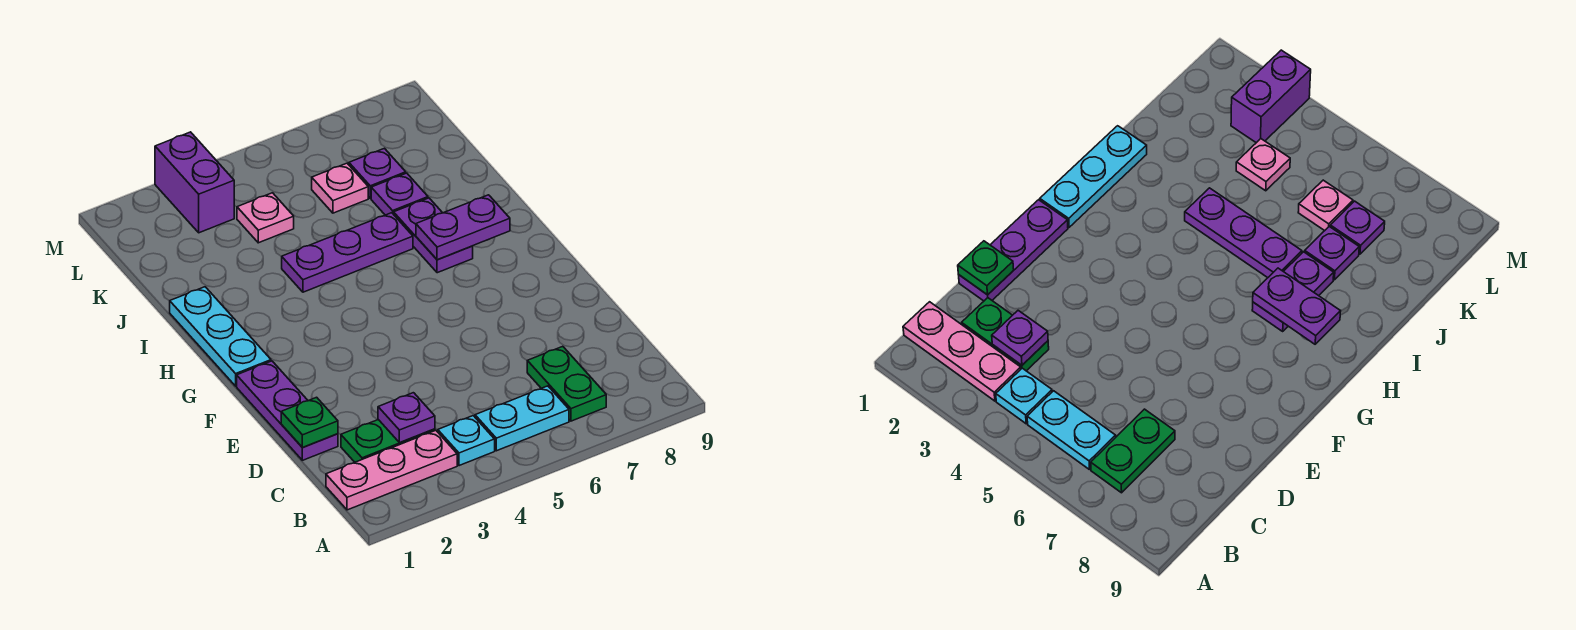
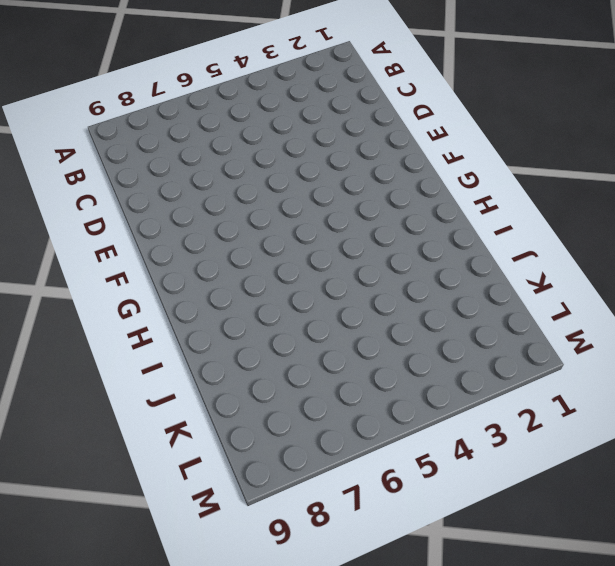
none -> pink 1x3 plate [326,430,457,510]
none -> cyan 1x1 plate [438,416,495,466]
none -> cyan 1x2 plate [475,386,569,451]

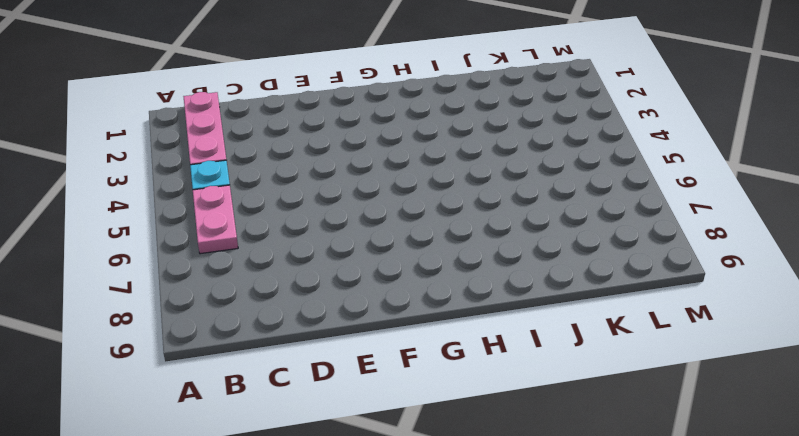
pink 1x2 plate [193,185,238,254] -> cyan 1x2 plate [475,386,569,451]
none -> green 1x2 plate [527,346,606,421]
none -> green 1x2 plate [341,420,435,462]
none -> purple 1x3 plate [237,361,338,460]

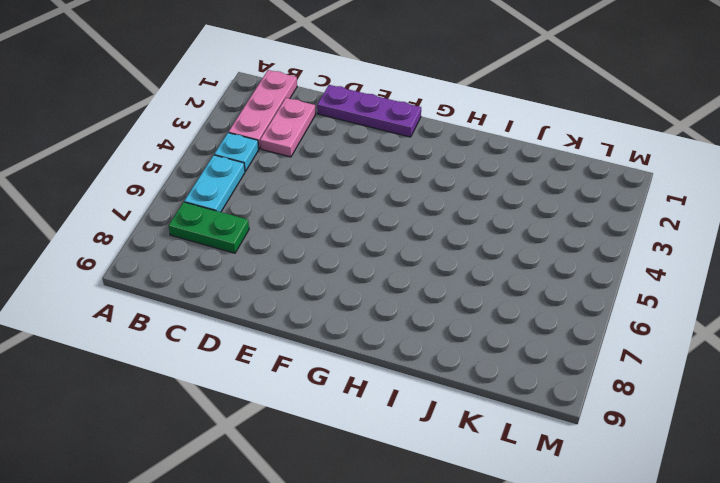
pink 1x2 plate [260,98,316,157] -> green 1x2 plate [341,420,435,462]
none -> cyan 1x3 plate [170,287,271,386]
none -> purple 1x2 plate [394,198,473,273]
none -> purple 1x3 plate [282,213,413,292]

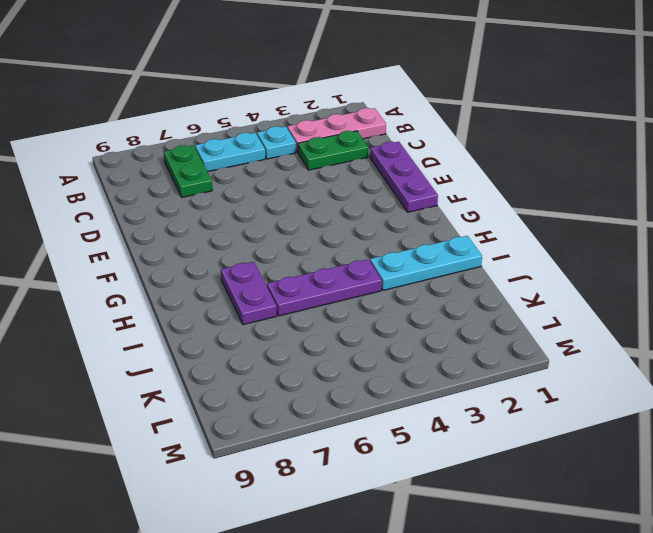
cyan 1x3 plate [370,236,482,290] -> cyan 1x3 plate turned to [170,287,271,386]
none -> purple 1x1 plate [371,173,428,215]
none -> pink 1x1 plate [237,193,294,243]
none -> pink 1x1 plate [312,163,368,213]

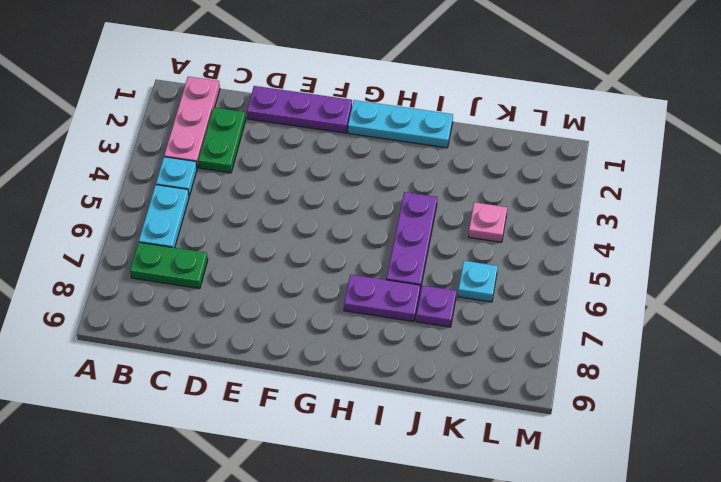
cyan 1x1 plate [458,261,498,302] -> pink 1x1 plate [312,163,368,213]
none -> purple 1x1 plate [349,148,406,198]
none -> purple 1x2 brick [155,132,234,233]
none -> purple 1x1 plate [378,393,435,443]

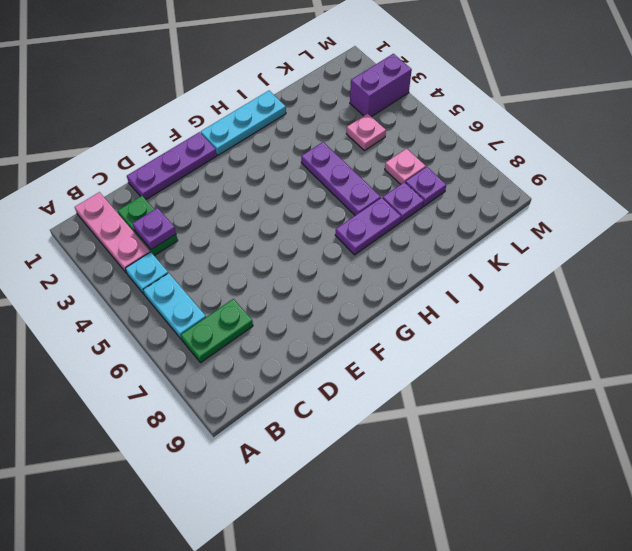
none -> green 1x1 plate [281,397,338,447]
none -> purple 1x2 plate [416,195,510,260]

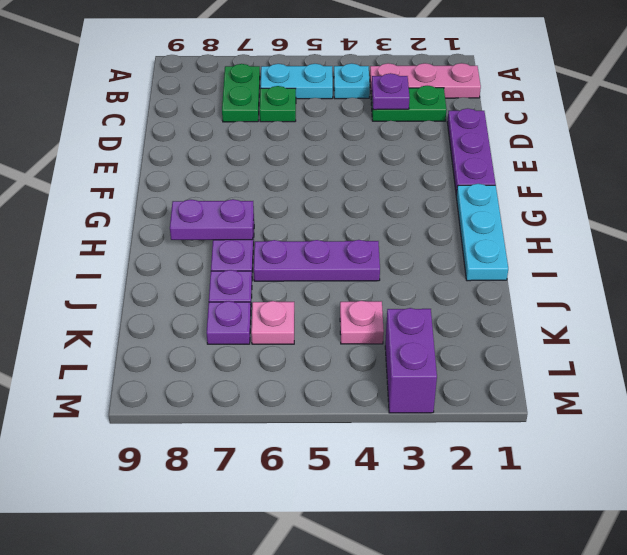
green 1x1 plate [260,86,296,122] -> green 1x1 plate moved to [281,397,338,447]

